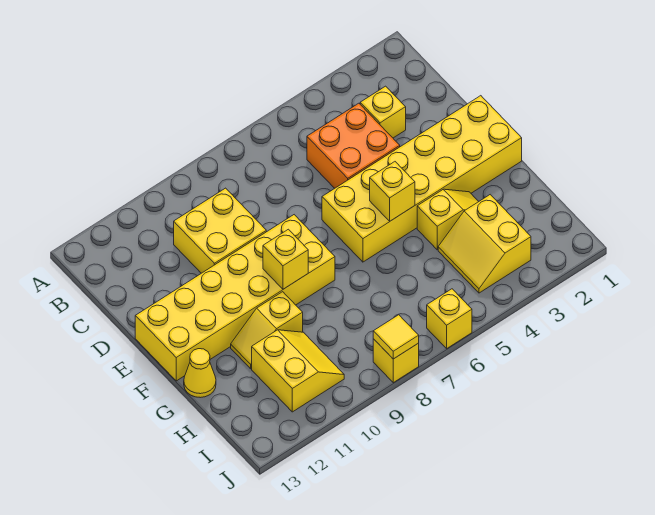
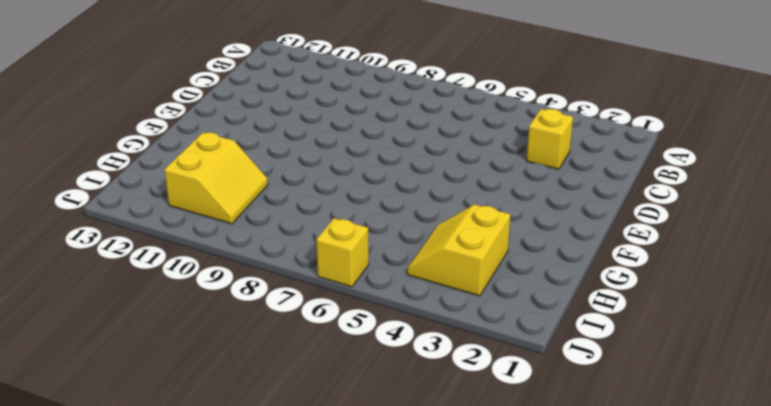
none -> orange 2x2 brick [307,103,400,188]
none -> yellow 2x2 brick [174,188,266,273]
none -> yellow 2x6 brick [322,96,522,262]

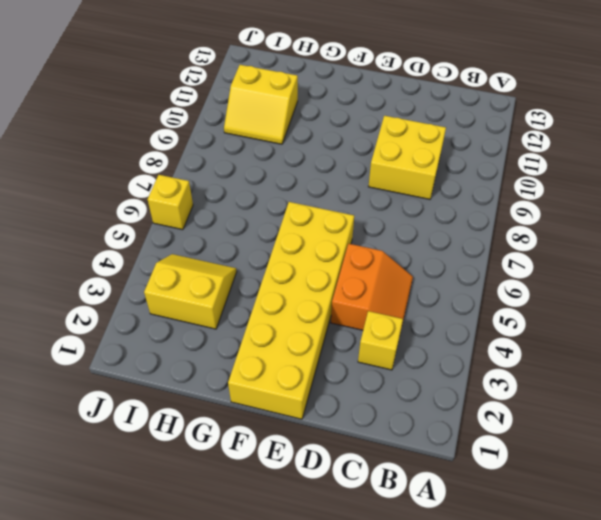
orange 2x2 slope [331,244,413,330] -> orange 2x2 brick [307,103,400,188]
none -> yellow 2x6 brick [135,215,335,381]
none -> yellow 1x2 slope [417,189,479,250]
none -> yellow 1x2 slope [231,292,303,369]

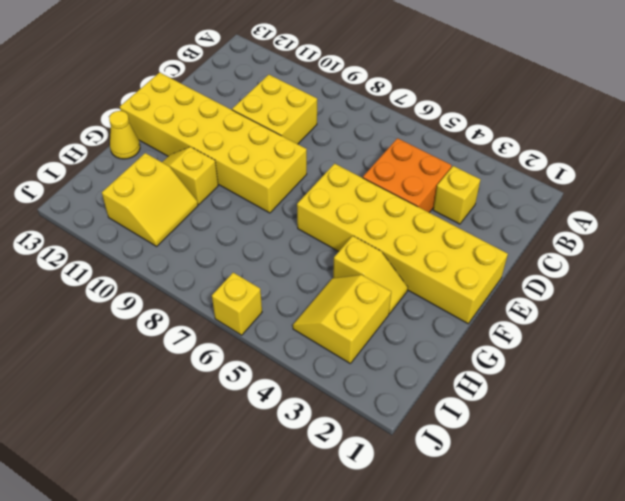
none -> yellow 1x1 brick [373,339,419,383]
none -> yellow 1x1 brick [370,162,415,221]
none -> yellow 1x1 brick [263,229,308,289]

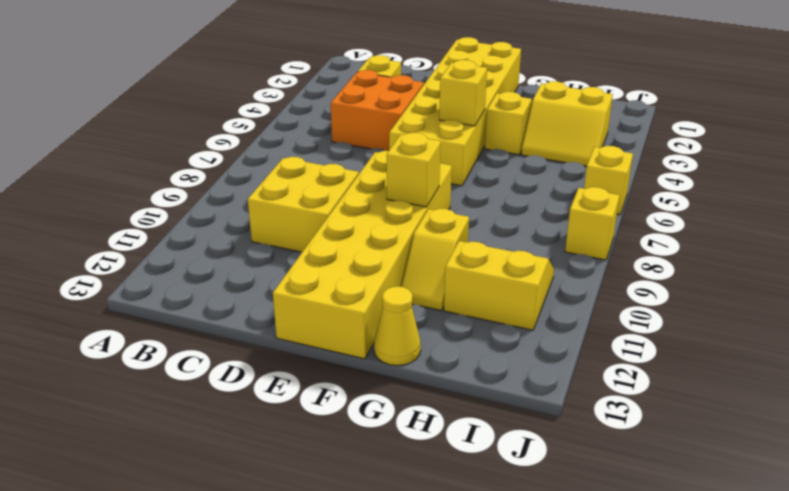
none -> yellow 1x1 tile [373,315,419,359]

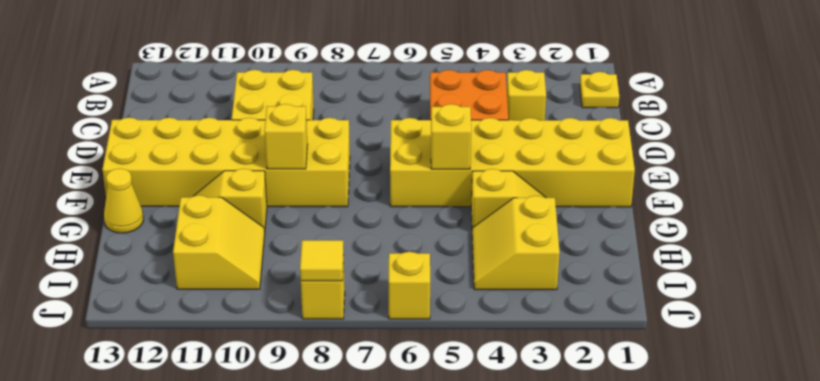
yellow 1x1 plate [580,72,619,108] -> none

